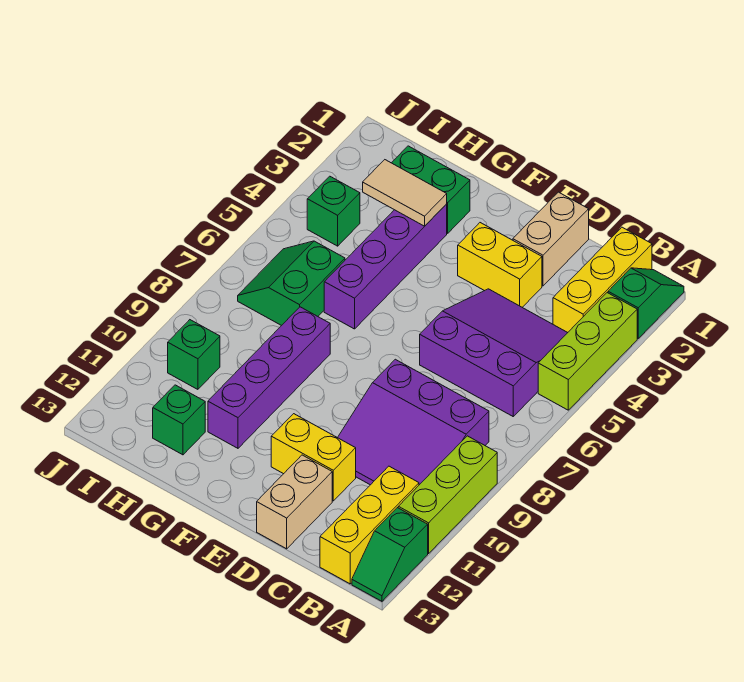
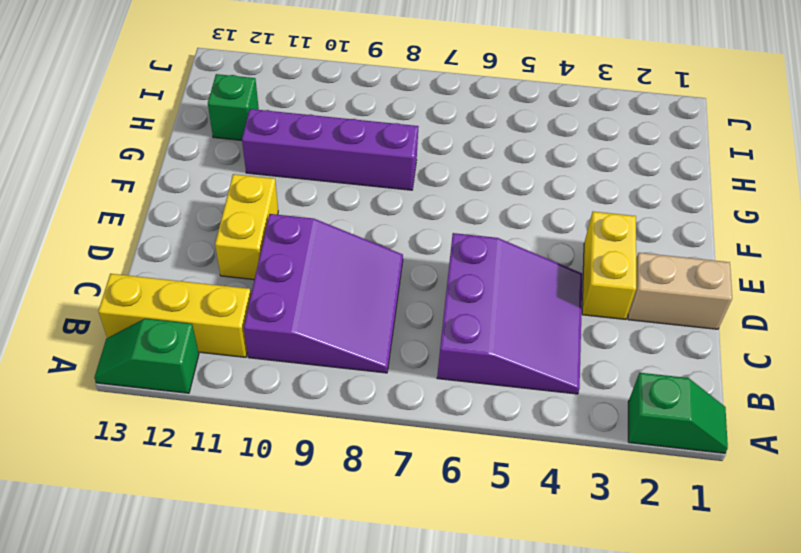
purple 3x3 slope [244,214,403,373] -> purple 3x3 slope turned to [338,359,489,485]
none -> lime 1x3 brick [538,293,637,410]
none -> lime 1x3 brick [398,436,497,554]
none -> yellow 1x3 brick [553,227,652,332]

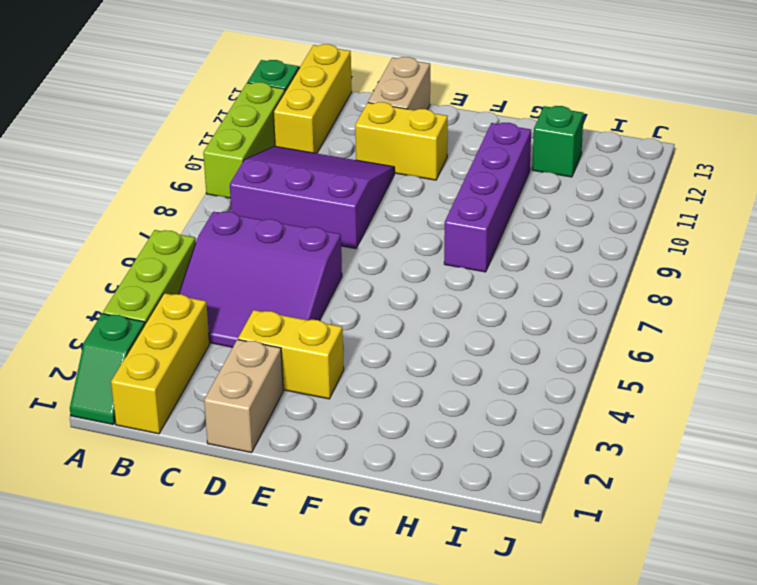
none -> green 1x2 brick [392,146,470,233]
none -> purple 1x4 brick [324,204,447,329]
none -> green 2x2 slope [238,241,345,326]

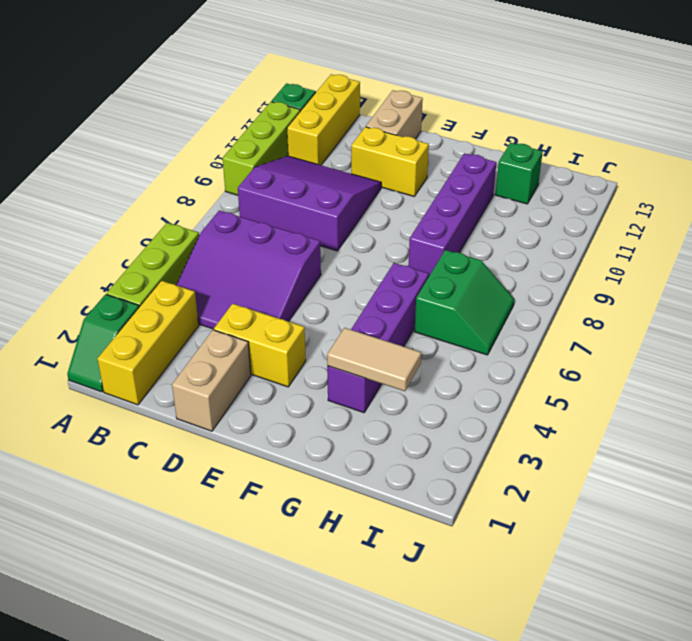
none -> green 1x2 brick [392,146,470,233]
none -> green 1x1 brick [307,176,360,246]
none -> green 1x1 brick [168,320,220,389]

